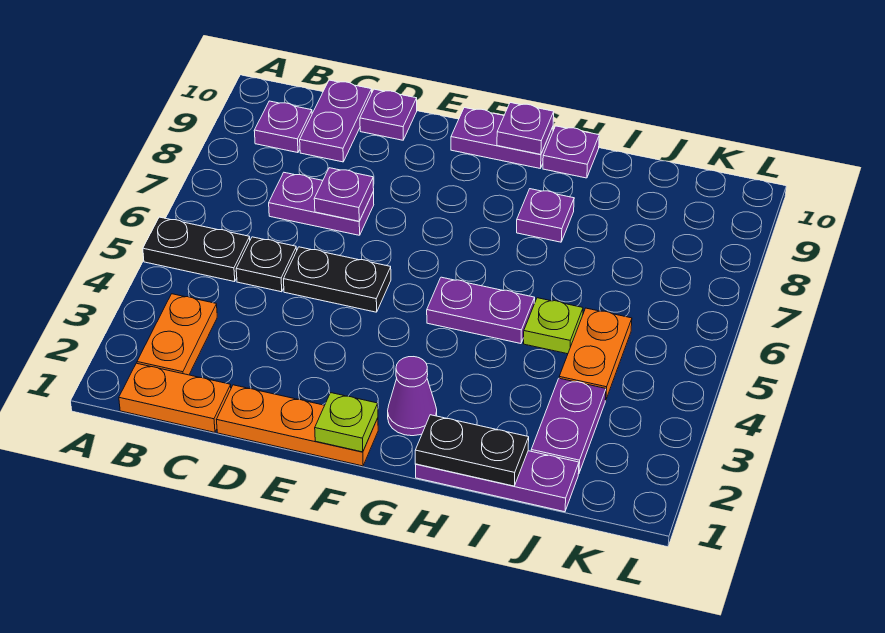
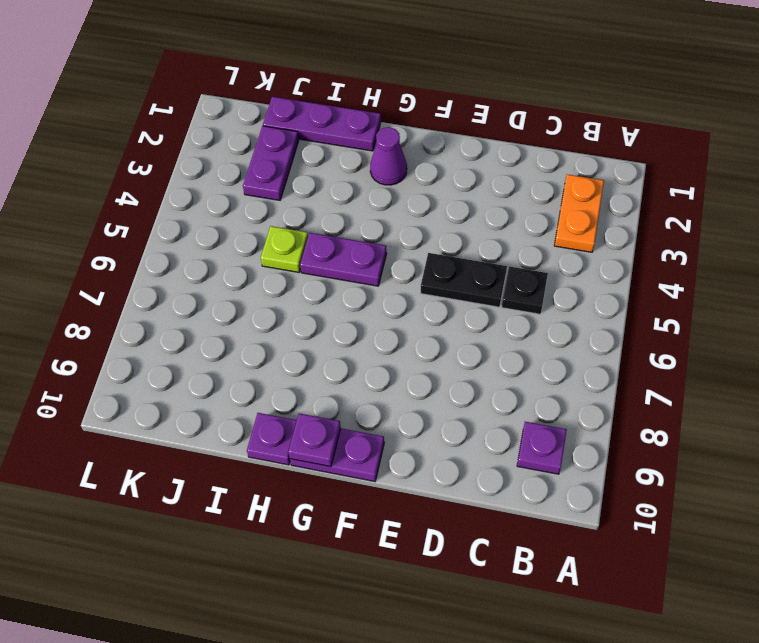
none -> black 1x2 plate [143,217,250,282]
none -> orange 1x2 plate [119,363,231,432]
none -> purple 1x2 plate [269,173,374,235]

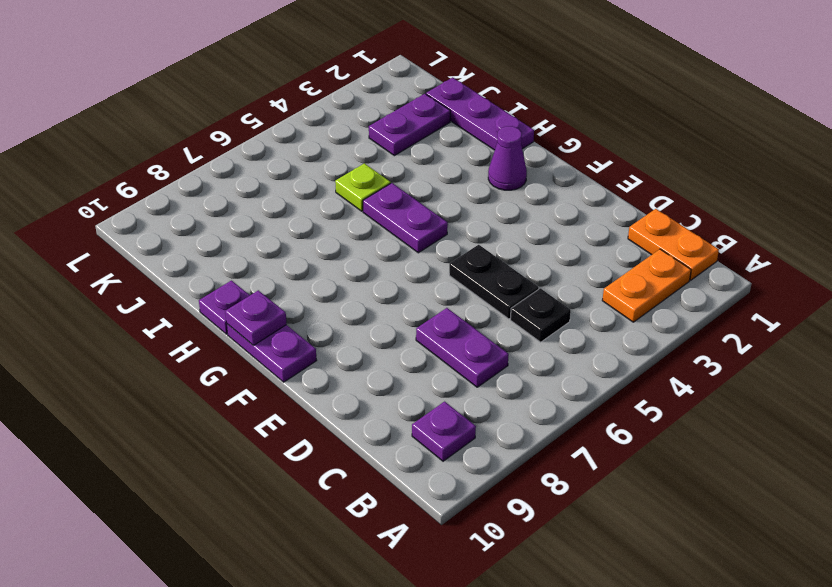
none -> black 1x2 plate [143,217,250,282]
none -> purple 1x2 plate [300,80,372,162]
none -> orange 1x3 plate [217,385,378,466]

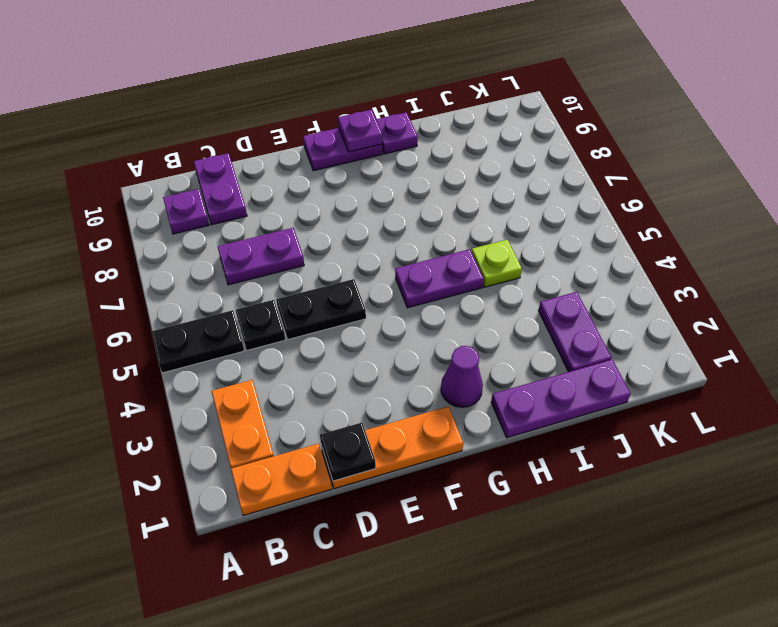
black 1x1 plate [320,423,376,481] -> none
none -> purple 1x1 plate [360,89,417,140]
none -> purple 1x1 plate [517,189,574,242]
none -> orange 1x2 plate [559,308,632,400]

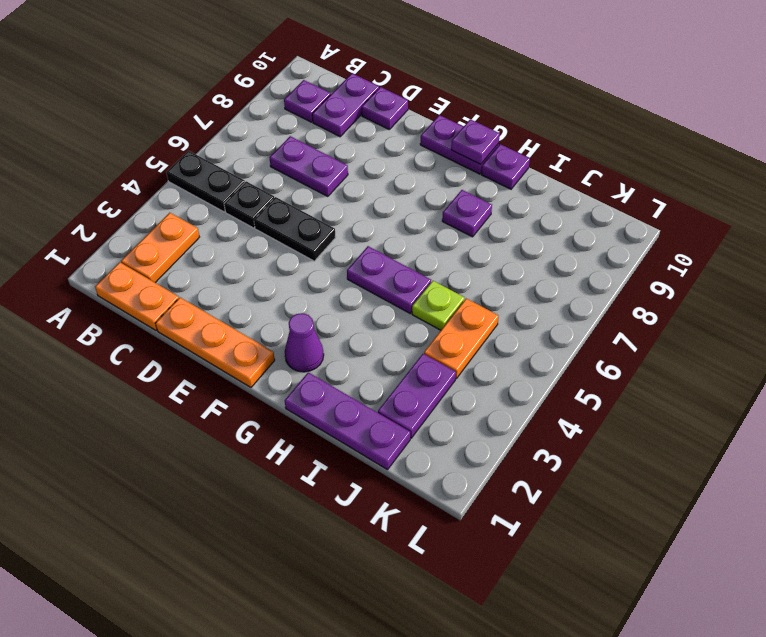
none -> purple 1x1 plate [314,168,374,221]
none -> lime 1x1 plate [315,393,378,452]
none -> black 1x2 plate [415,415,529,486]

